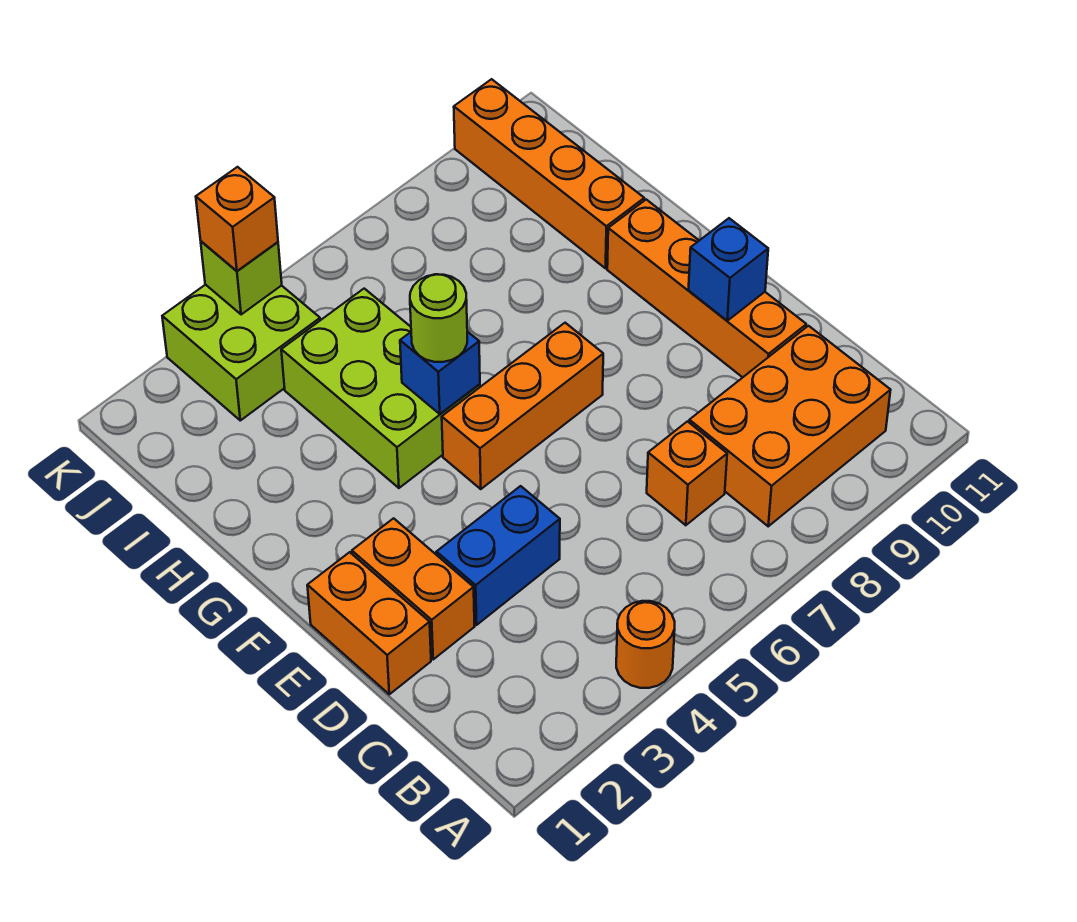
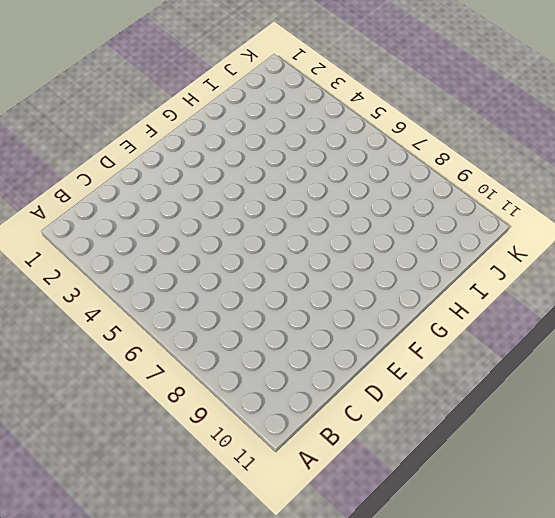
none -> orange 1x1 round brick [616,601,675,688]
none -> orange 2x3 brick [689,326,891,526]
none -> orange 1x1 brick [647,421,727,525]

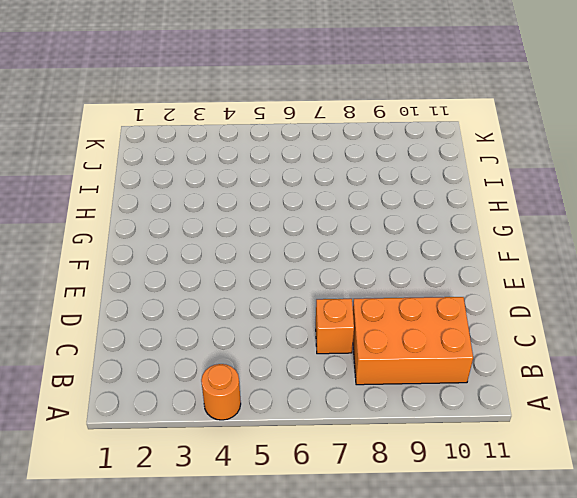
none -> orange 1x2 brick [307,552,431,694]
none -> orange 1x2 brick [352,518,475,659]
none -> blue 1x2 brick [436,486,560,625]

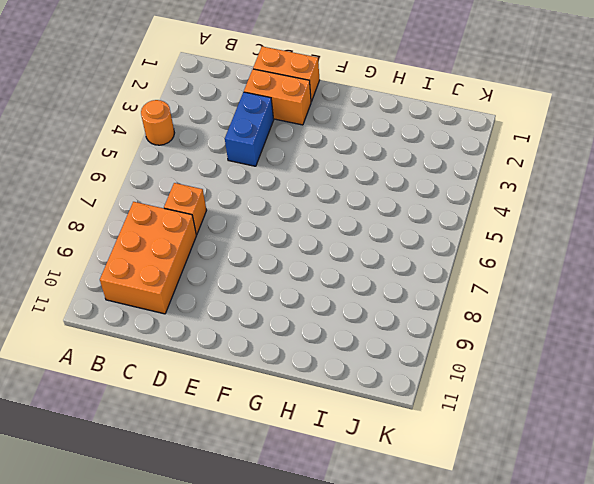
none -> orange 1x4 brick [607,200,806,377]
none -> orange 1x3 brick [442,323,603,489]
none -> lime 2x3 brick [281,289,480,488]

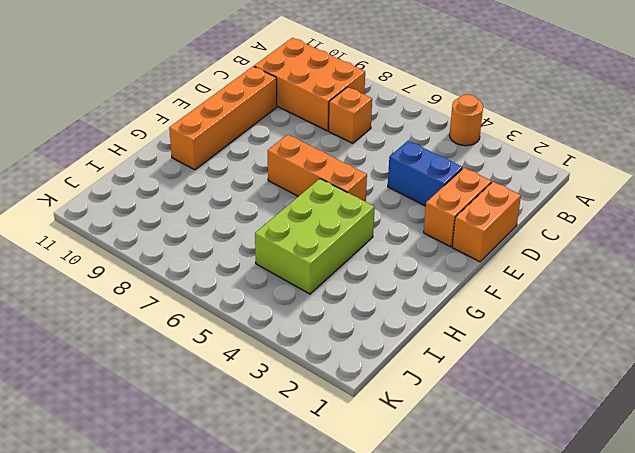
none -> orange 1x4 brick [454,79,644,268]
none -> lime 2x2 brick [162,285,320,420]
none -> blue 1x1 brick [688,218,768,321]

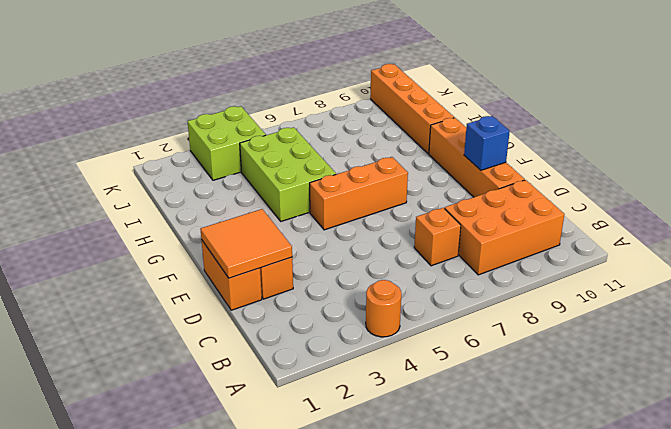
orange 2x2 tile [200,209,292,278] -> none
none -> blue 1x2 brick [436,486,560,625]
none -> blue 1x1 brick [400,331,480,414]
none -> lime 1x1 brick [201,241,282,315]

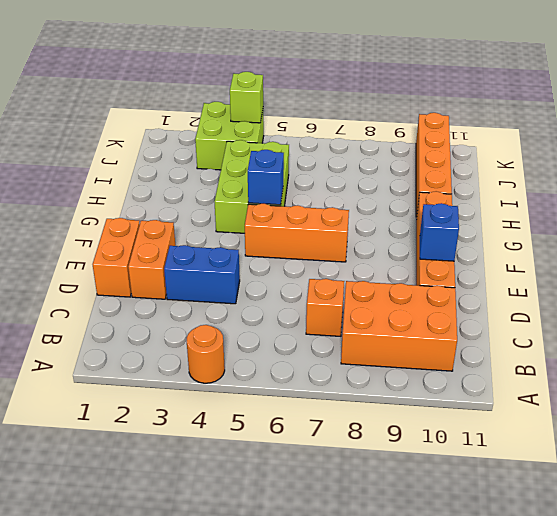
none -> lime 1x1 round brick [410,274,467,362]
none -> orange 1x1 brick [196,167,278,271]

